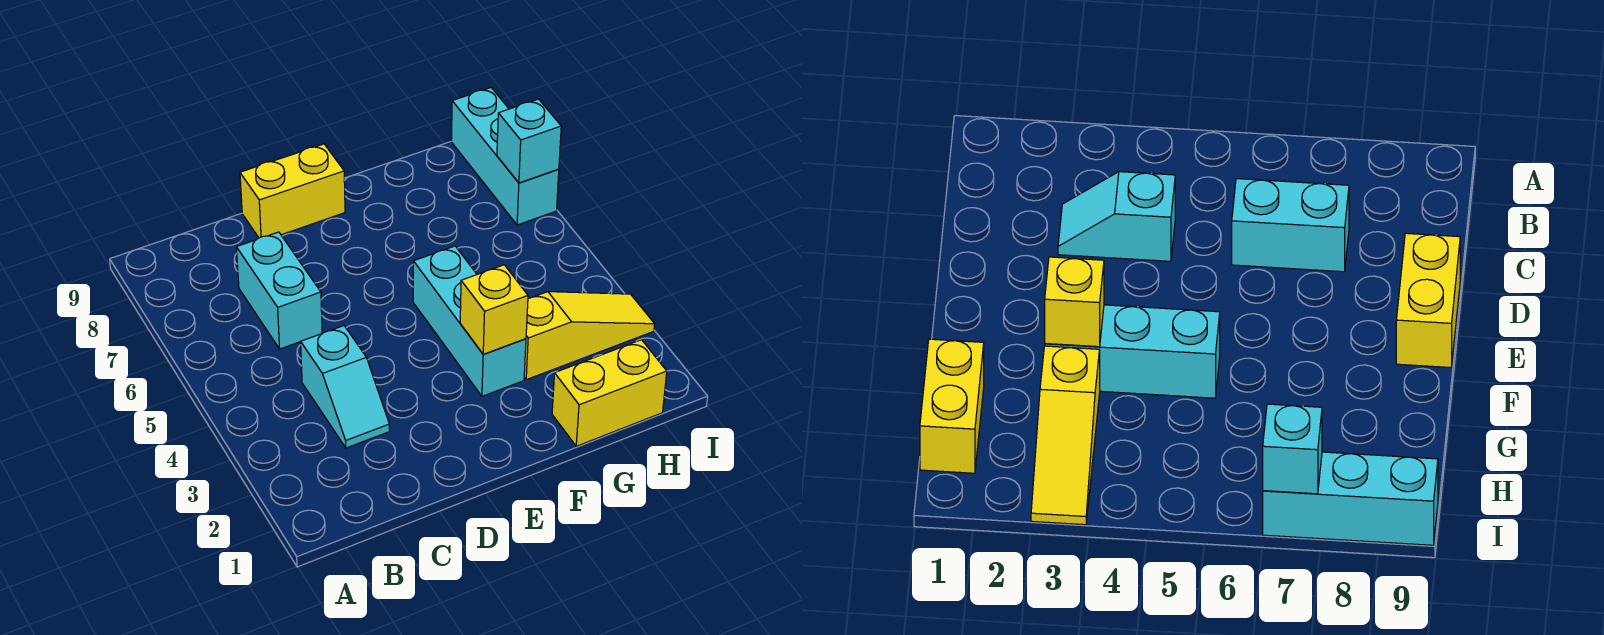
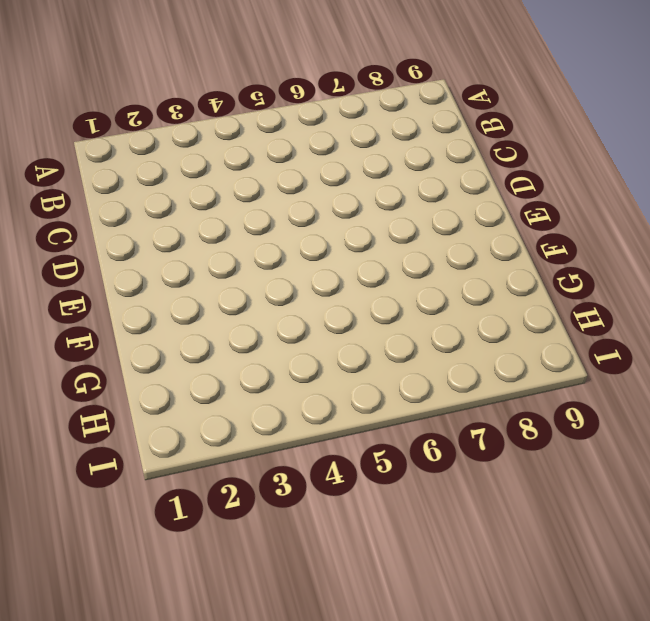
none -> cyan 1x2 slope [301,326,390,448]
none -> cyan 1x2 brick [236,232,322,349]

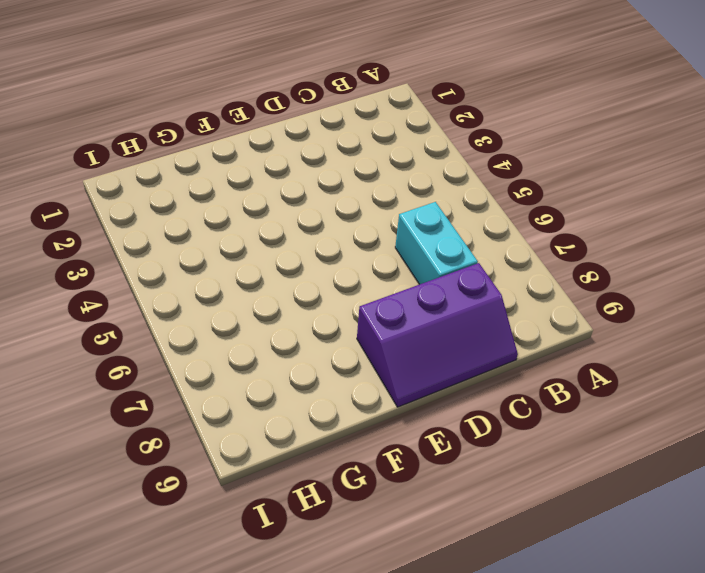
purple 2x3 slope [357,263,518,407] -> yellow 1x2 brick [240,144,345,238]
none -> cyan 1x2 slope [301,326,390,448]
none -> cyan 1x3 brick [413,246,526,396]

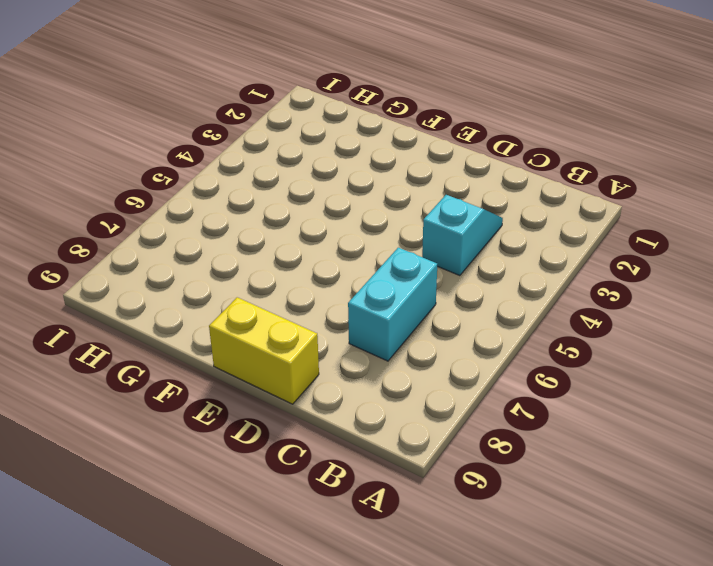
none -> cyan 1x3 brick [413,246,526,396]
none -> yellow 1x2 brick [552,340,667,446]

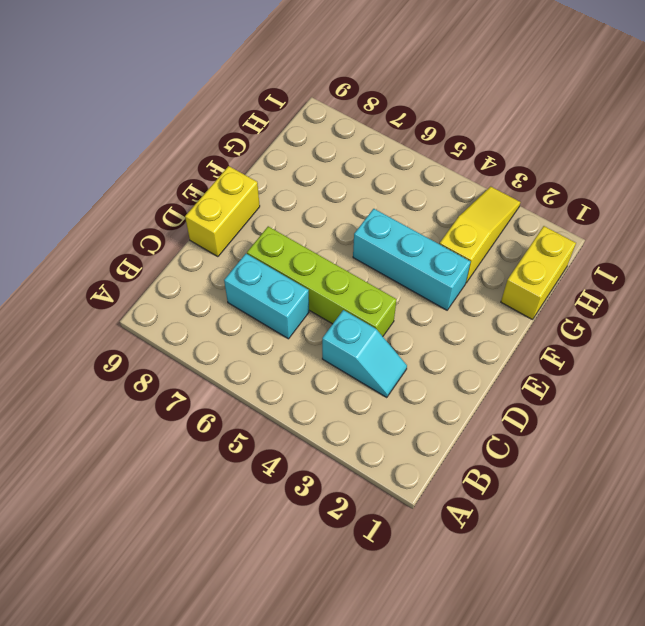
lime 1x4 brick [247,226,397,336] -> none
none -> cyan 1x3 brick [451,88,559,225]
none -> yellow 1x1 brick [460,265,528,354]

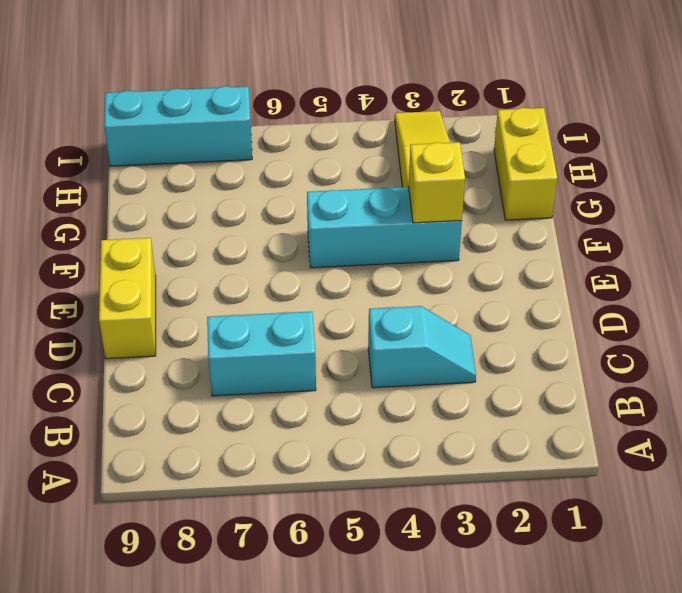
none -> cyan 1x1 brick [497,99,561,183]

